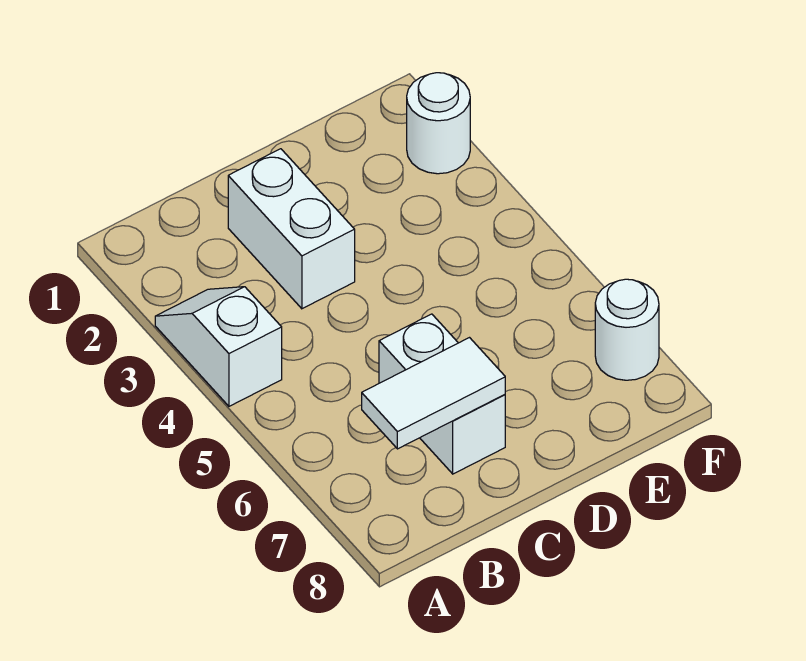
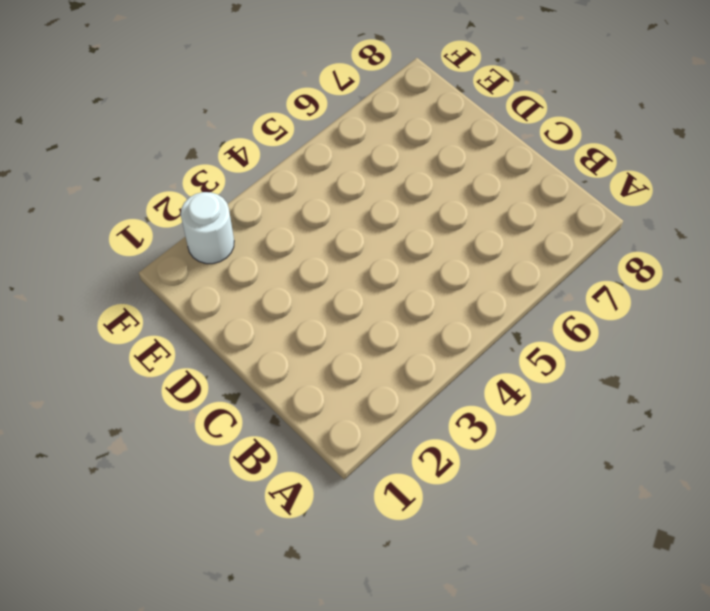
none -> white 1x2 slope [155,287,282,406]
none -> white 1x2 brick [228,149,355,309]

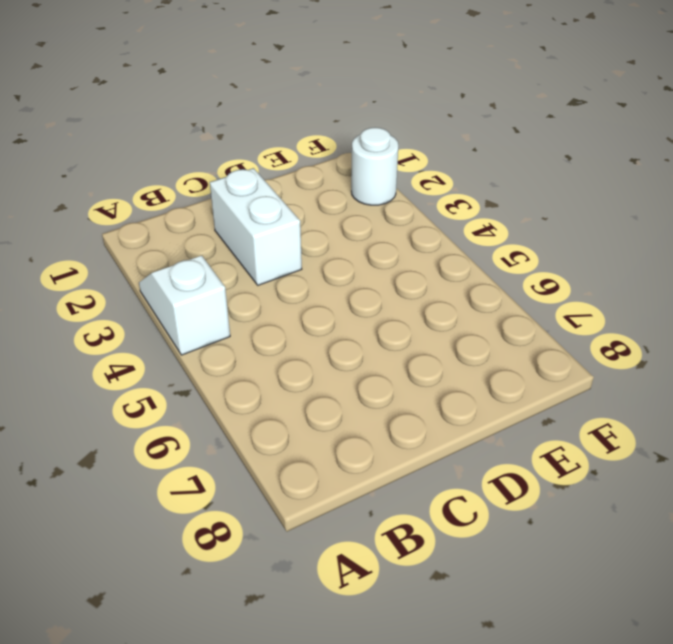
none -> white 1x2 brick [379,314,505,474]
none -> white 1x1 round brick [595,279,659,380]

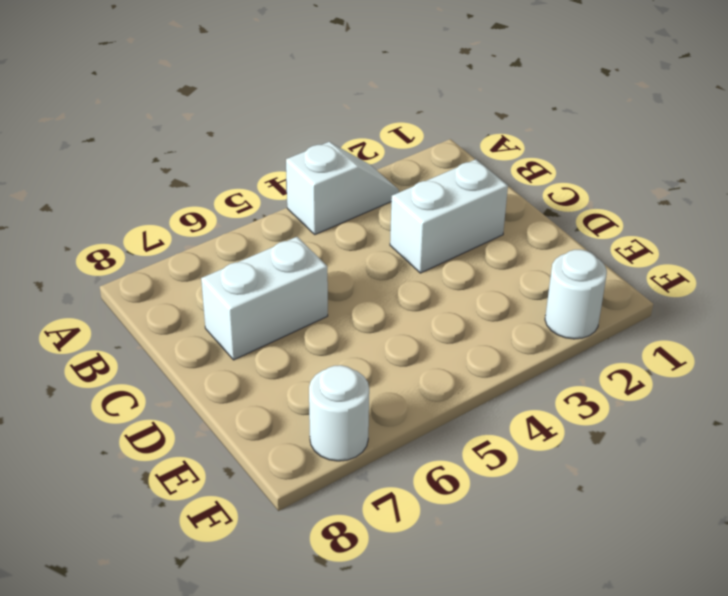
none -> white 1x2 tile [362,338,505,449]

